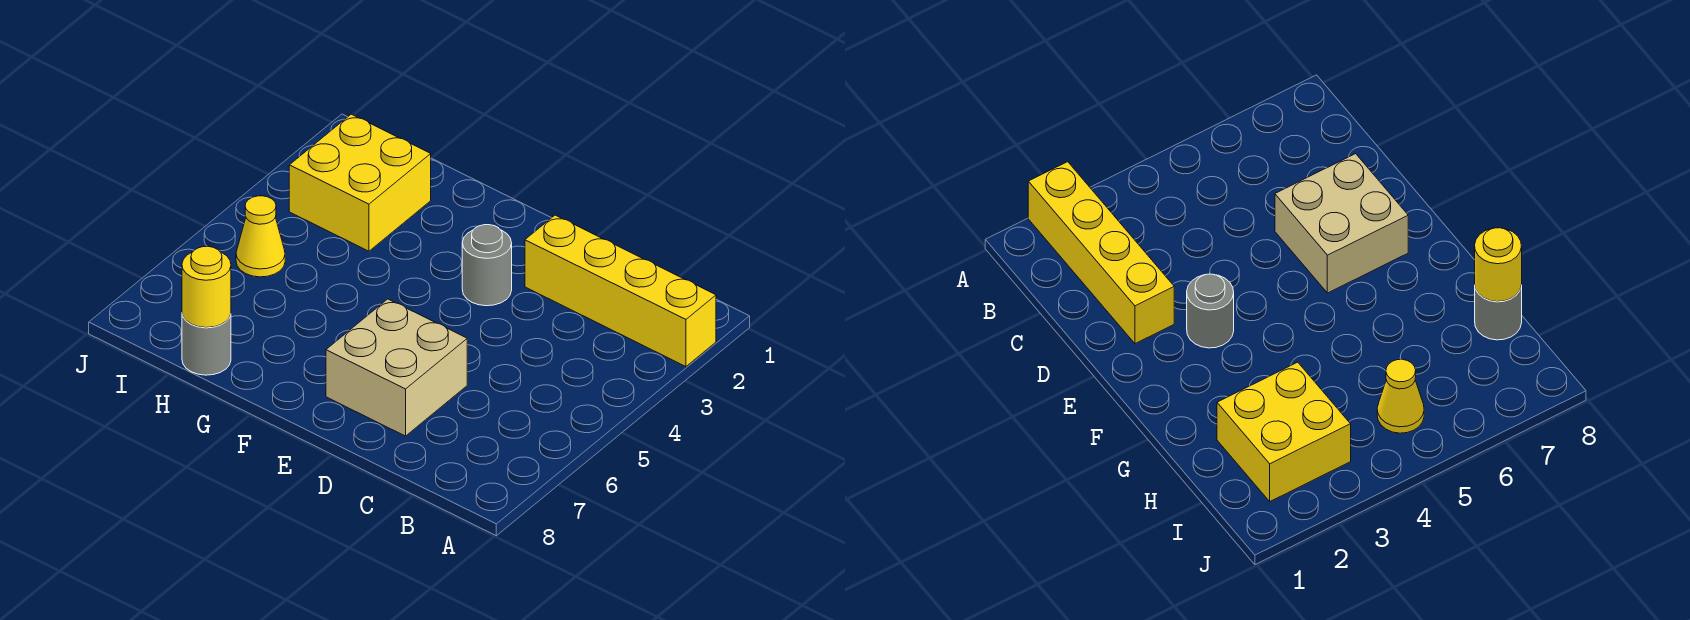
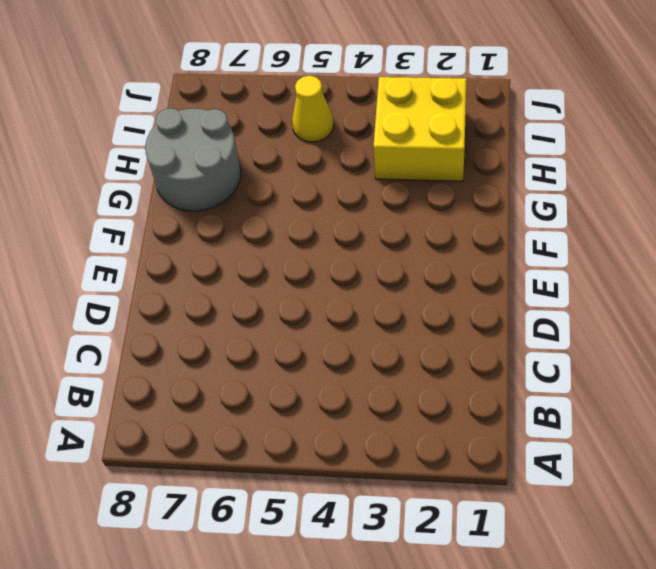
grey 2x2 round brick [145,108,241,211] -> grey 1x1 round brick [182,314,231,375]
none -> yellow 1x4 brick [525,215,716,367]
none -> tan 2x2 brick [326,299,467,436]

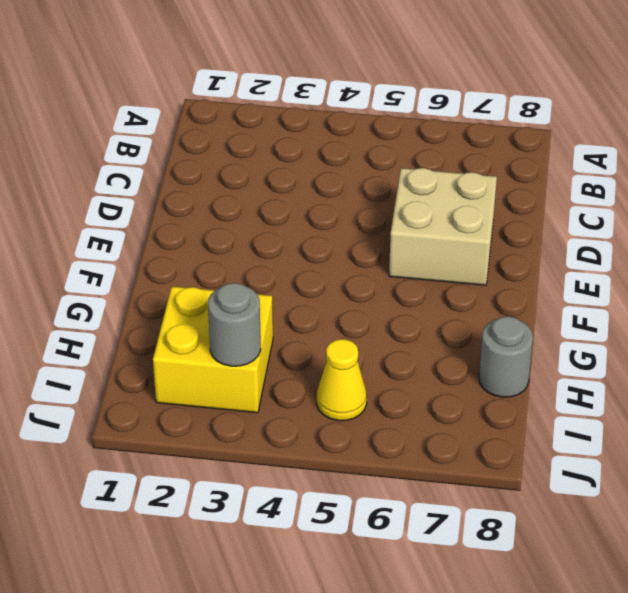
grey 1x1 round brick [208,283,261,366] -> grey 1x1 round brick moved to [462,225,512,306]
none -> yellow 1x4 brick [525,215,716,367]
none -> yellow 1x1 round brick [182,247,231,328]

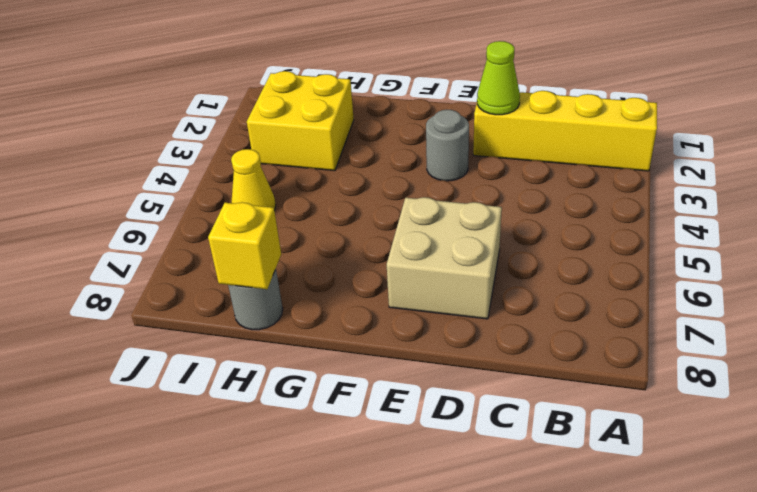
lime 1x1 cone [477,41,520,115] -> none
yellow 1x1 brick [208,202,281,289] -> yellow 1x1 round brick [182,247,231,328]

